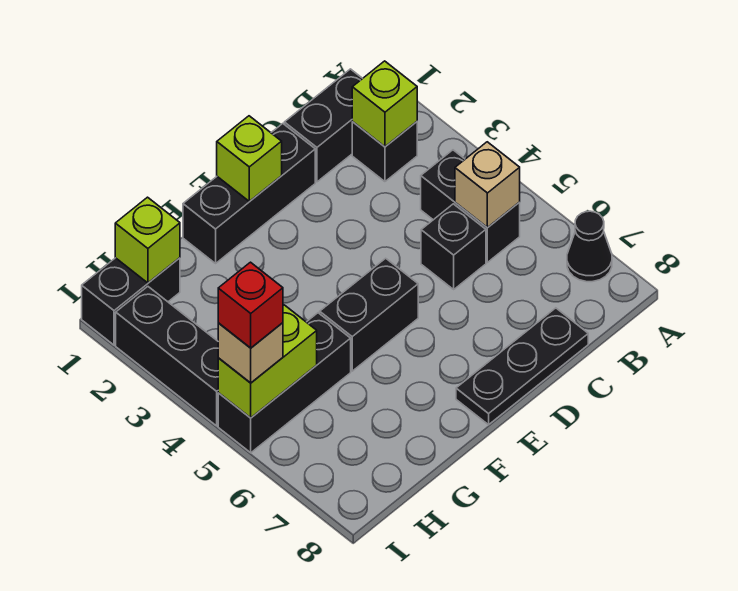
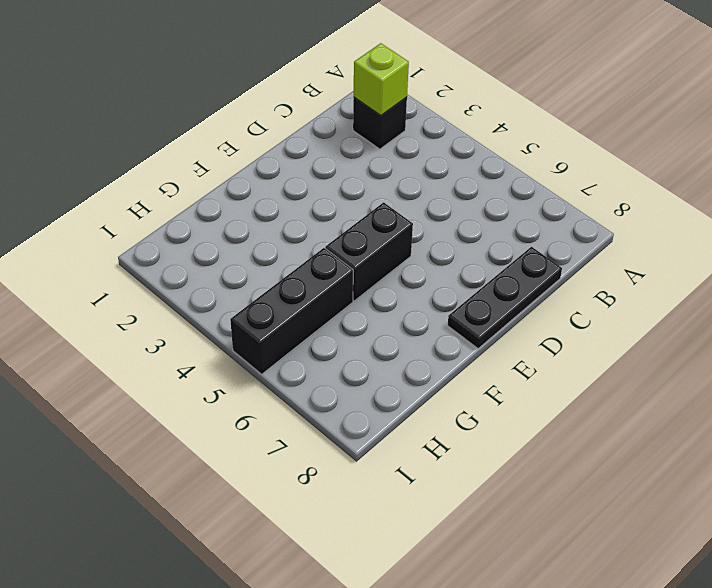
none -> black 1x1 cone [567,211,612,282]
none -> black 1x2 brick [284,69,363,182]
none -> black 1x2 brick [421,150,520,262]

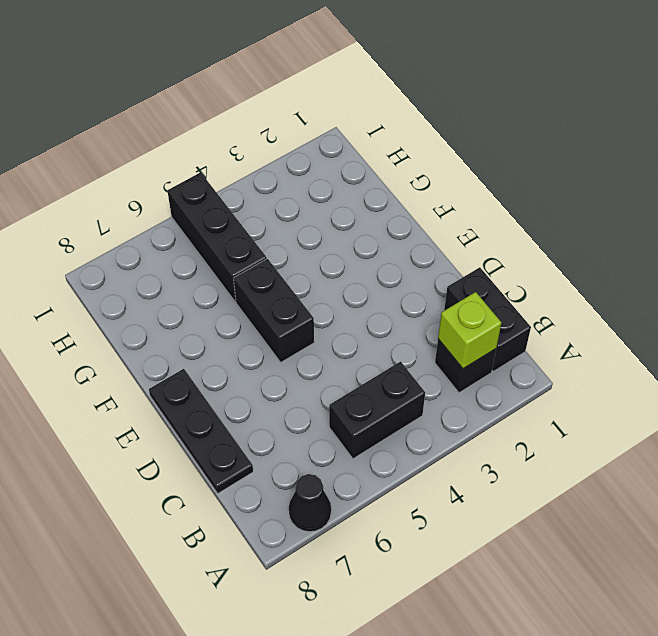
none -> black 1x1 brick [421,204,486,289]
none -> black 1x3 brick [183,124,315,263]
none -> black 1x2 brick [82,258,180,345]

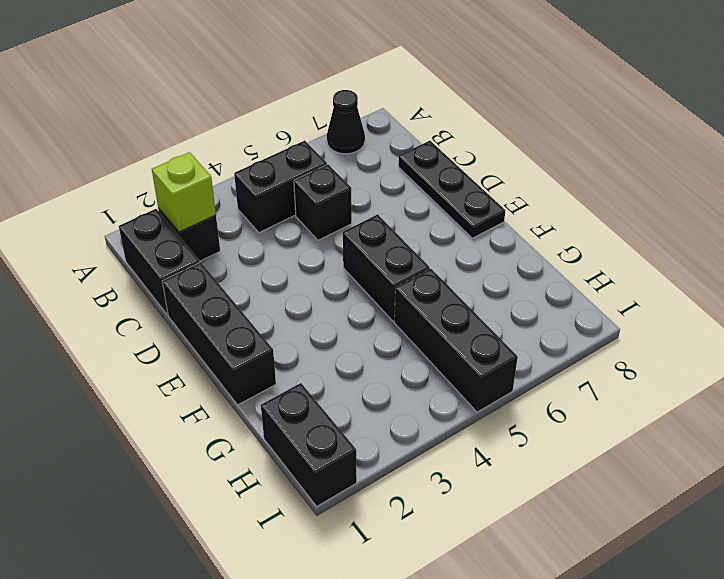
none -> black 1x3 brick [116,287,218,426]
none -> tan 1x1 brick [455,142,520,228]
none -> lime 1x1 brick [217,116,282,202]

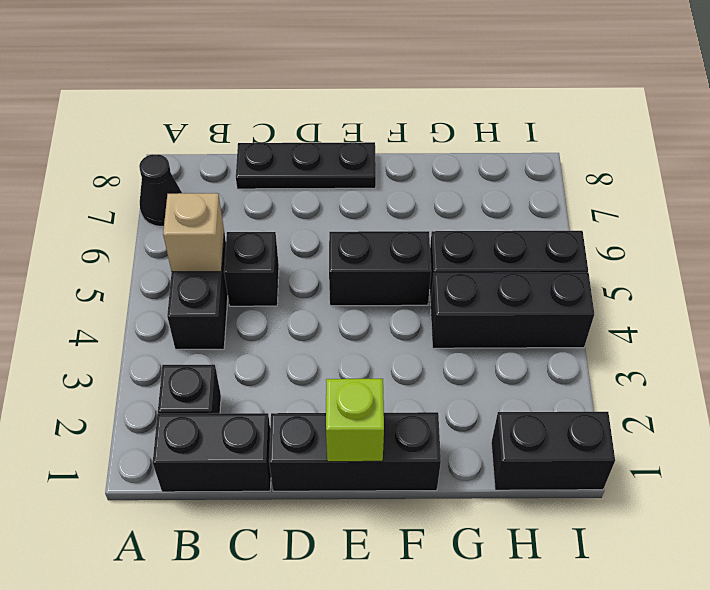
black 1x3 brick [430,272,594,348] -> black 1x3 brick turned to [116,287,218,426]
none -> lime 1x1 brick [352,61,417,147]
none -> lime 1x1 brick [115,197,180,283]
none -> lime 1x2 brick [218,305,317,418]

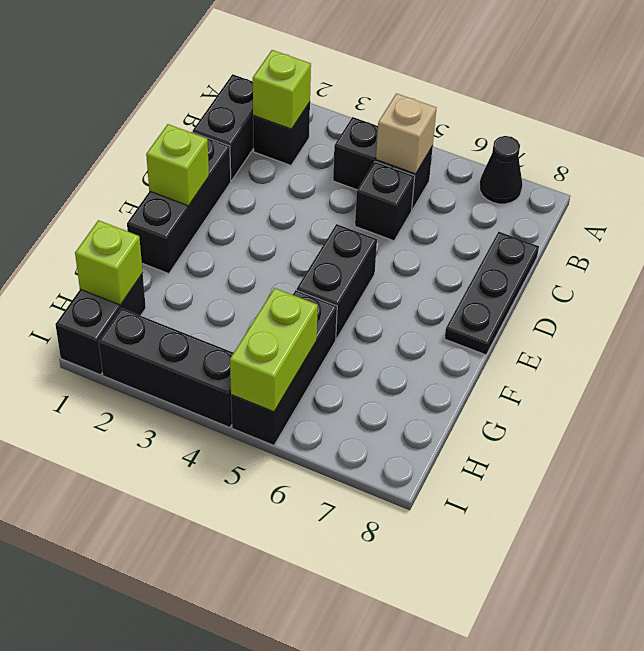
none -> tan 1x1 brick [218,323,283,383]
none -> red 1x1 brick [218,262,283,348]

